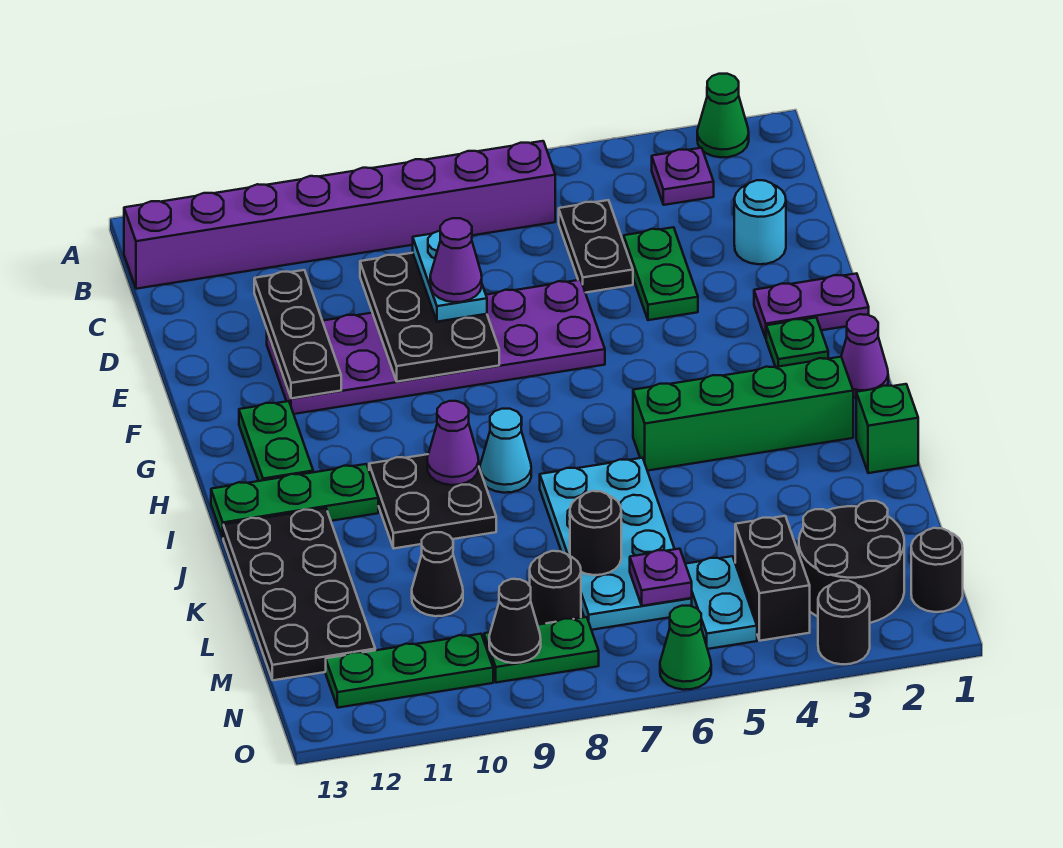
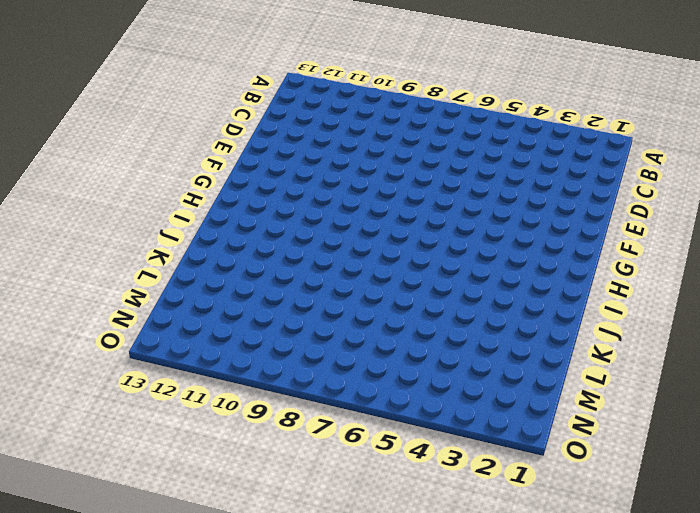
none -> green 1x1 cone [697,74,749,157]
none -> purple 1x1 plate [652,148,714,205]
none -> purple 1x8 brick [124,141,555,289]
none -> black 1x2 plate [559,200,633,293]

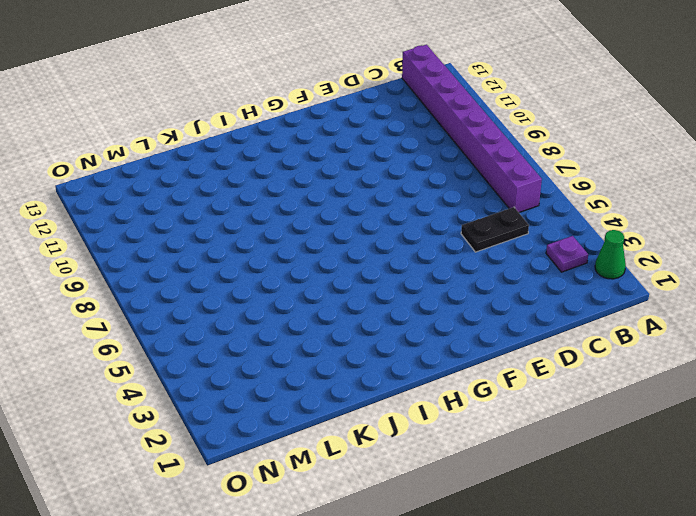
none -> cyan 1x1 round brick [734,180,786,264]
none -> green 1x2 plate [624,227,698,320]
none -> purple 2x6 plate [267,280,605,414]
none -> purple 1x2 plate [754,273,869,338]

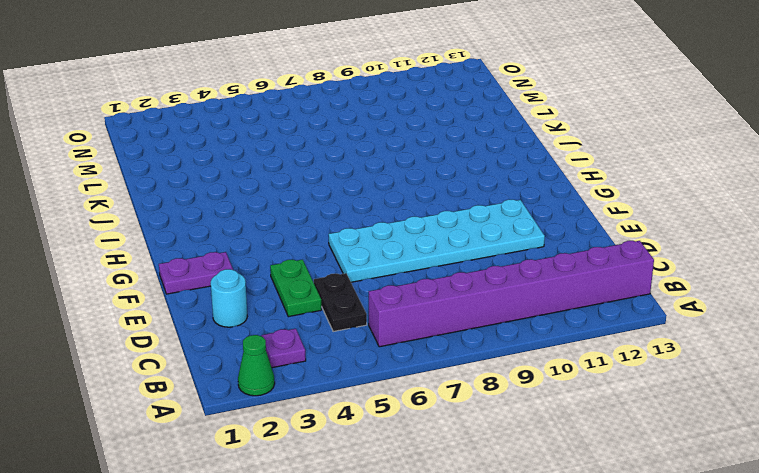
cyan 2x6 plate [329,200,545,282] -> purple 2x6 plate [267,280,605,414]
none -> green 1x1 plate [766,318,828,367]
none -> green 1x2 plate [239,401,313,481]
none -> purple 1x1 cone [841,314,888,398]
none -> green 1x4 brick [633,357,853,471]

